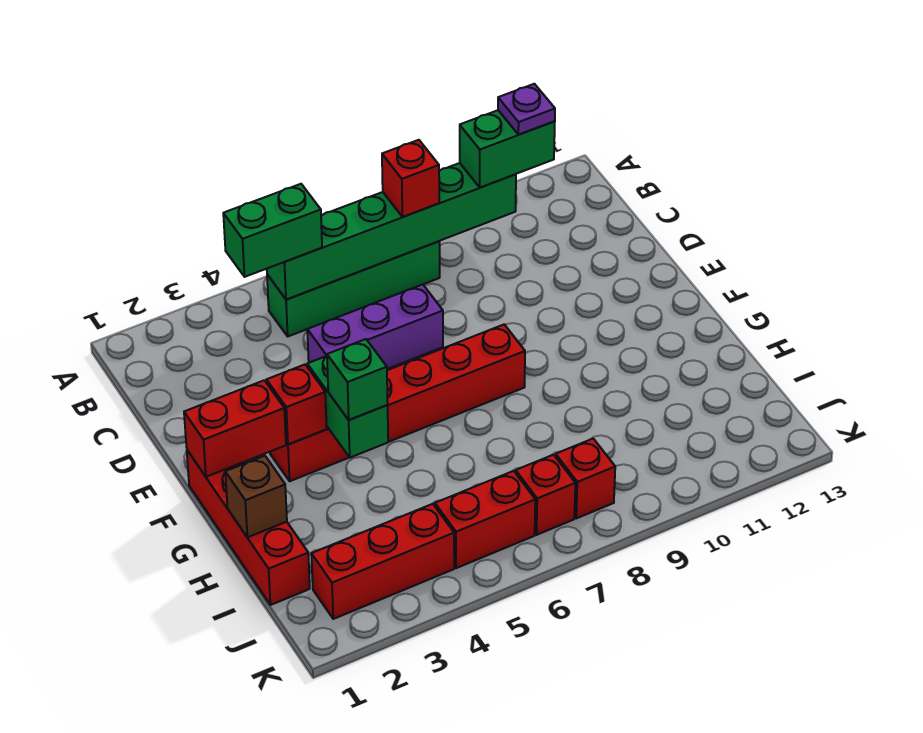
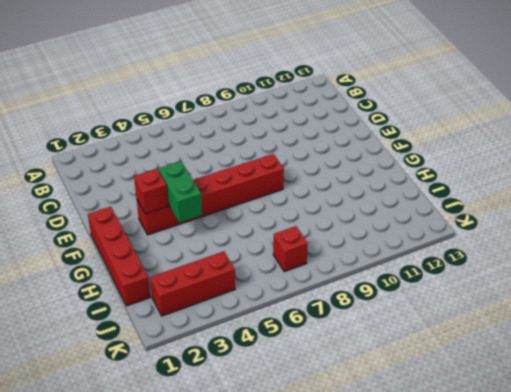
none -> green 1x4 brick [267,241,440,336]
none -> purple 1x3 brick [307,284,443,369]
none -> red 1x2 brick [435,471,535,568]

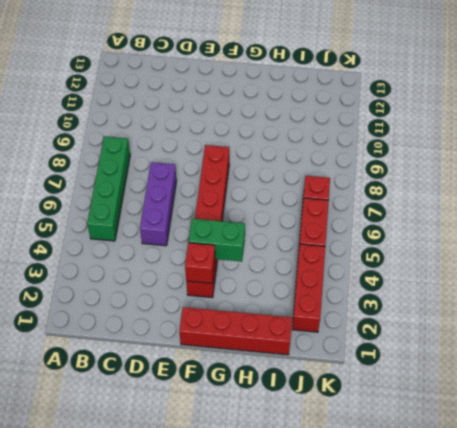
none -> red 1x1 brick [556,439,615,518]
none -> green 1x6 brick [267,163,516,300]
none -> red 1x2 brick [184,380,286,477]

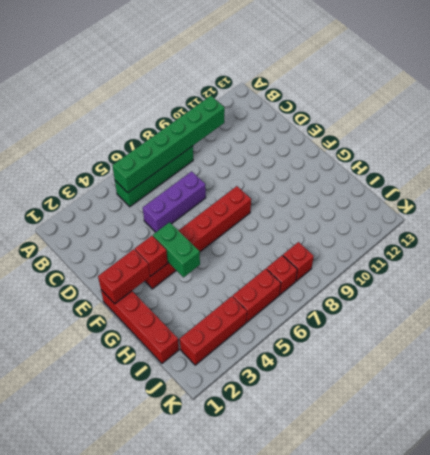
none -> brown 1x1 brick [225,456,287,537]
none -> green 1x2 brick [223,184,322,277]
none -> red 1x1 brick [382,140,439,217]

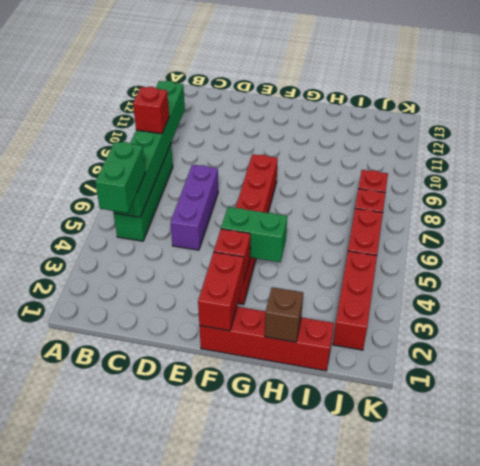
none -> green 1x2 brick [460,110,555,188]
none -> green 1x1 brick [327,339,388,420]
none -> purple 1x1 plate [498,84,555,135]

